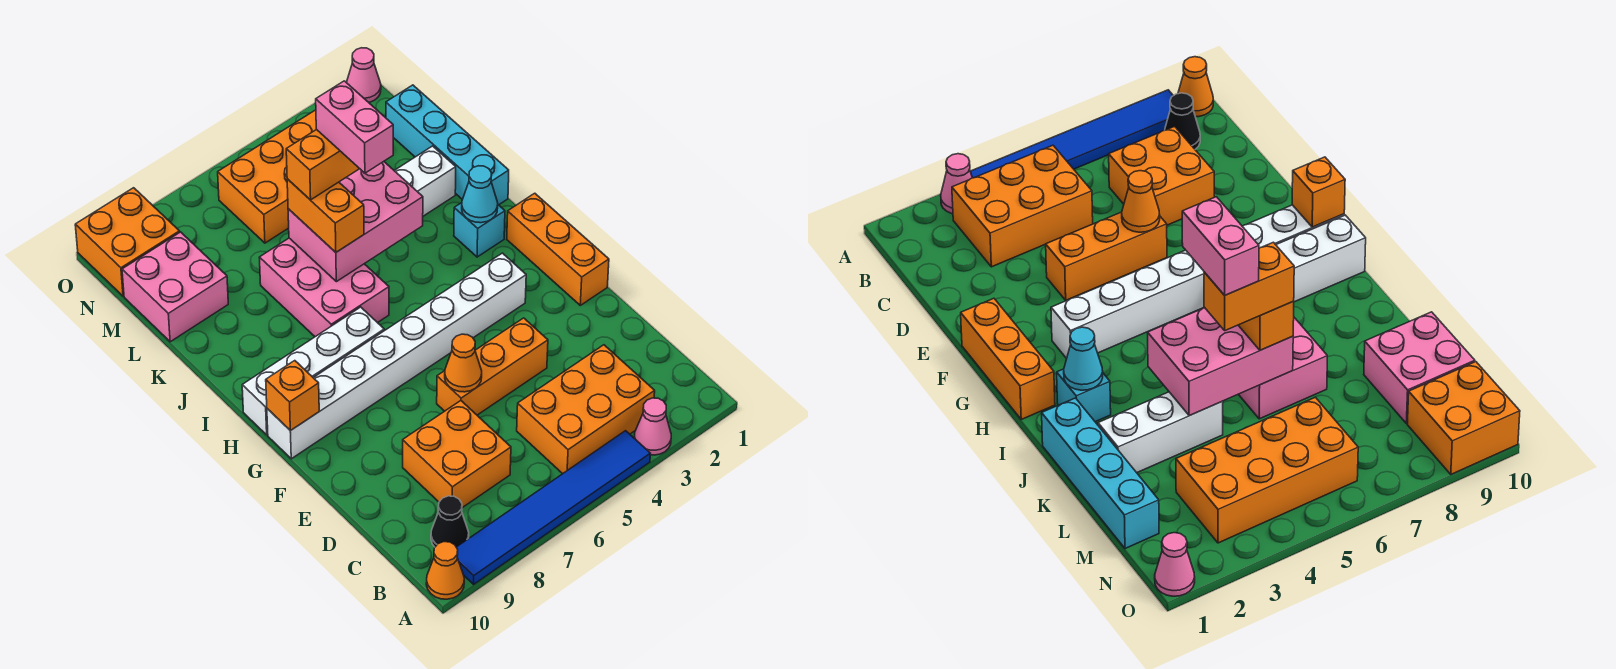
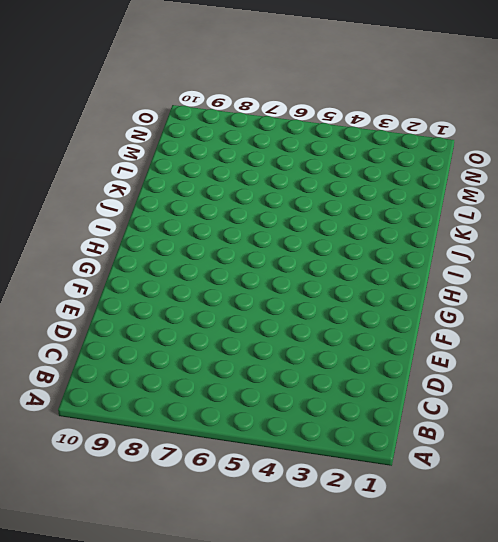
none -> pink 1x1 cone [634,398,671,455]
none -> blue 1x6 tile [456,431,650,584]
none -> orange 1x1 cone [426,542,464,599]

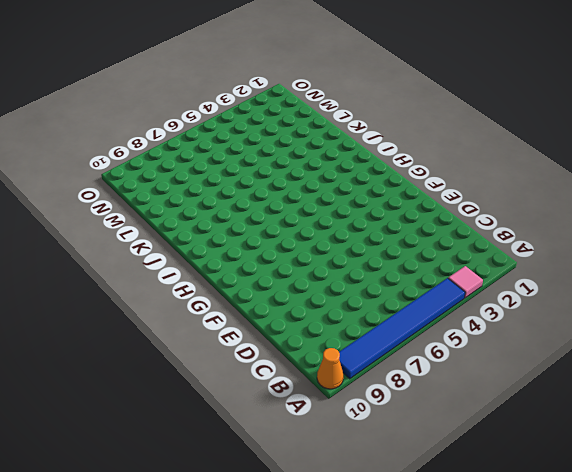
pink 1x1 tile [448,266,483,298] -> pink 1x1 cone [634,398,671,455]
none -> orange 2x3 brick [517,345,655,474]
none -> black 1x1 cone [431,496,469,547]
none -> orange 2x2 brick [403,401,511,508]

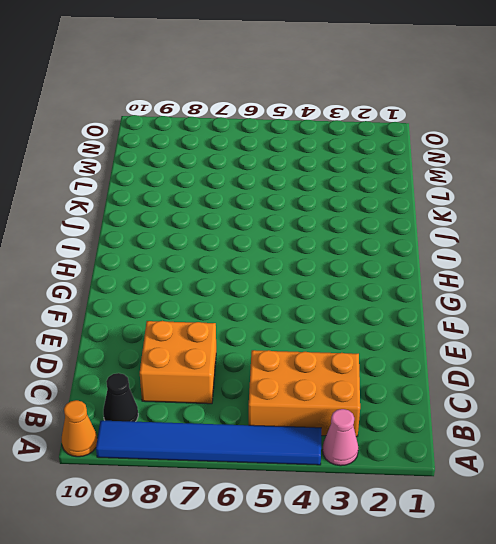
none -> orange 1x3 brick [437,318,548,415]
none -> orange 1x3 brick [507,193,609,305]
none -> white 1x8 brick [267,253,526,459]

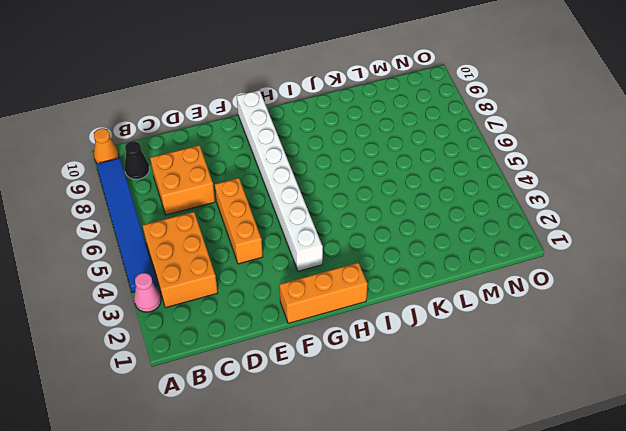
none -> white 1x4 brick [242,307,384,435]
none -> cyan 1x1 brick [454,203,505,257]
none -> pink 2x3 brick [259,238,389,337]

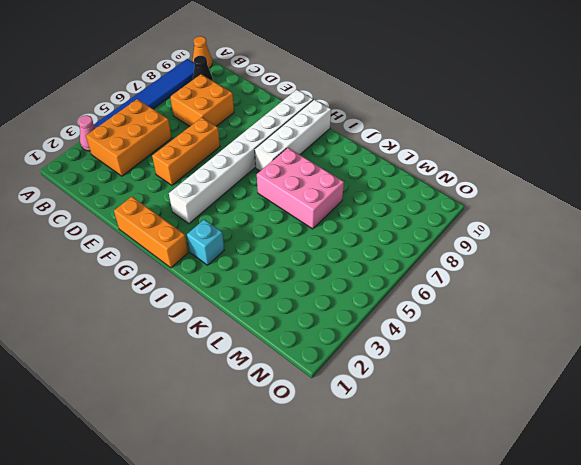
none -> cyan 1x4 brick [386,85,509,205]
none -> white 1x3 brick [394,146,456,216]
none -> pink 2x2 brick [122,232,228,342]

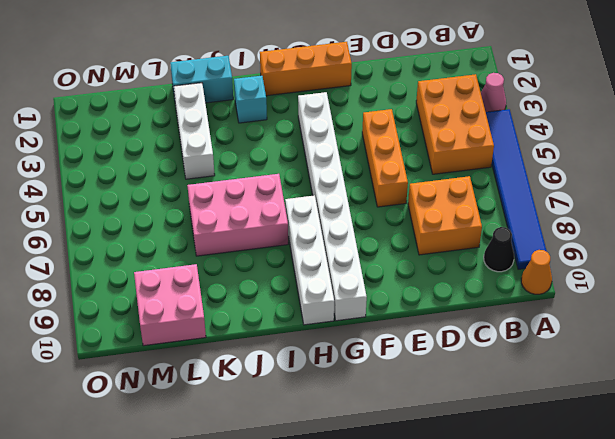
cyan 1x2 brick [170,56,233,103] -> cyan 1x4 brick [386,85,509,205]
none -> orange 2x4 brick [218,110,317,243]
none -> orange 2x2 brick [75,188,180,296]
none -> pink 1x1 cone [346,48,381,102]

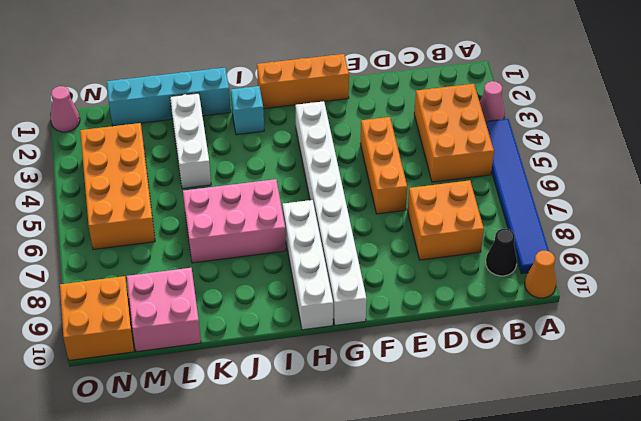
none -> orange 1x1 cone [445,334,482,392]
none -> orange 1x1 brick [266,361,319,431]
none -> cyan 1x1 cone [462,166,498,223]

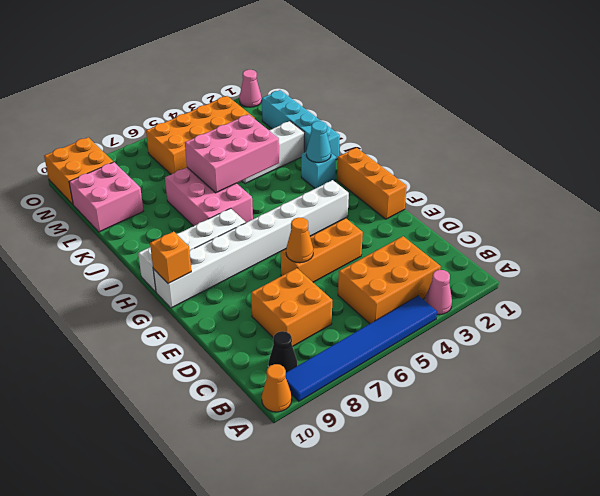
none -> orange 1x2 brick [287,179,364,252]
none -> orange 1x2 brick [286,130,360,200]
none -> pink 1x2 brick [316,81,393,173]

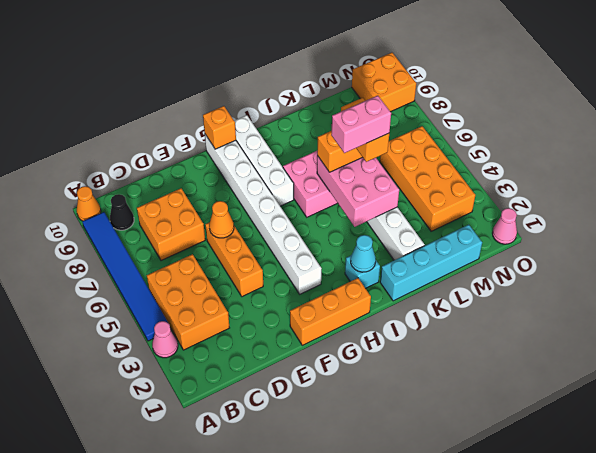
none -> pink 2x2 brick [122,232,228,342]

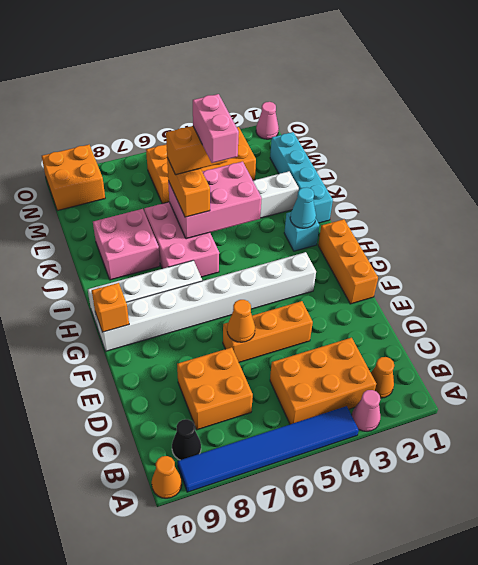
orange 1x1 cone [371,357,394,398] -> none
pink 2x2 brick [93,209,160,280] -> pink 2x2 brick moved to [122,232,228,342]

